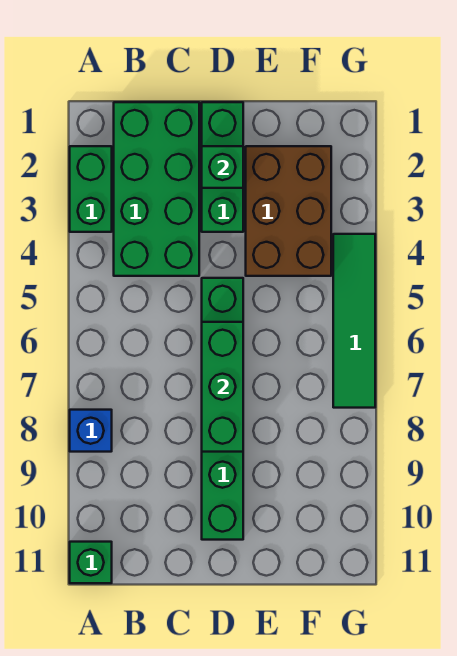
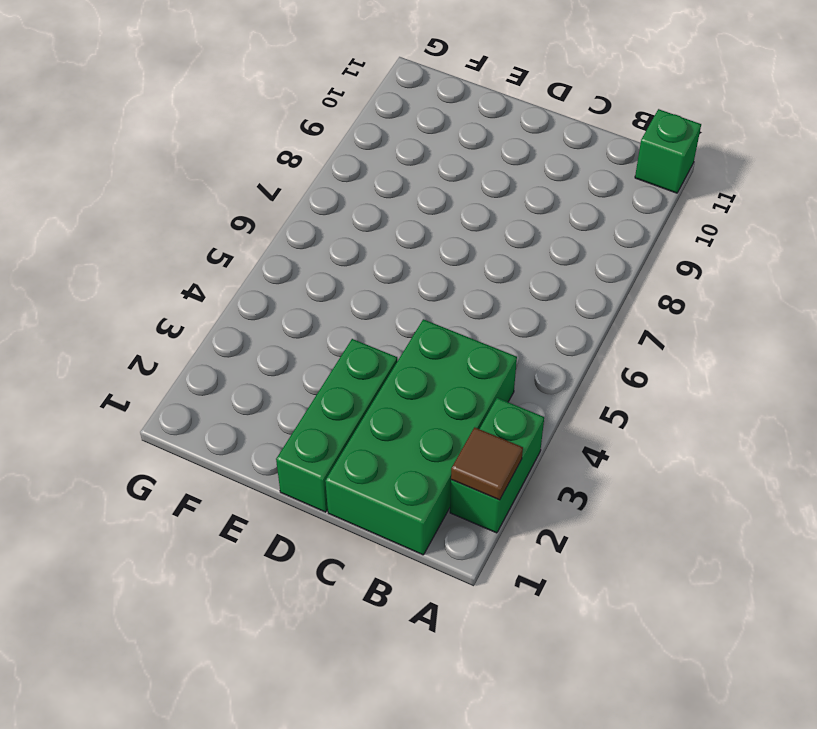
brown 1x1 tile [451,427,523,500] -> none
none -> blue 1x1 brick [70,410,112,452]
none -> green 1x6 brick [202,278,243,540]

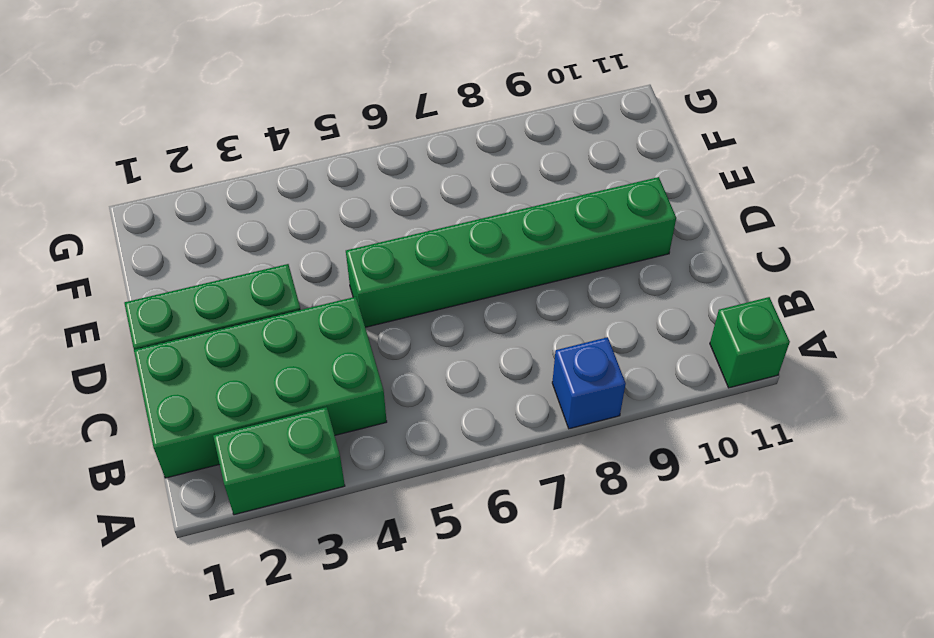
none -> brown 2x3 brick [246,146,331,276]
none -> green 1x4 tile [333,234,375,408]

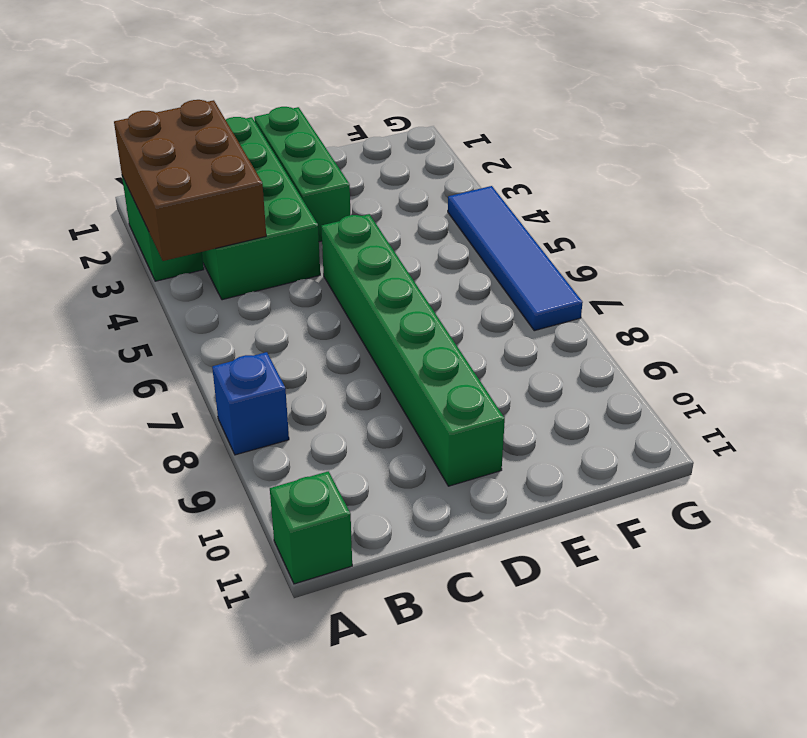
brown 2x3 brick [114,100,266,261] -> brown 2x3 brick moved to [246,146,331,276]
blue 1x4 tile [448,186,583,331] -> green 1x4 tile [333,234,375,408]
none -> green 1x1 brick [202,146,243,188]
none -> green 1x3 brick [202,322,243,452]

